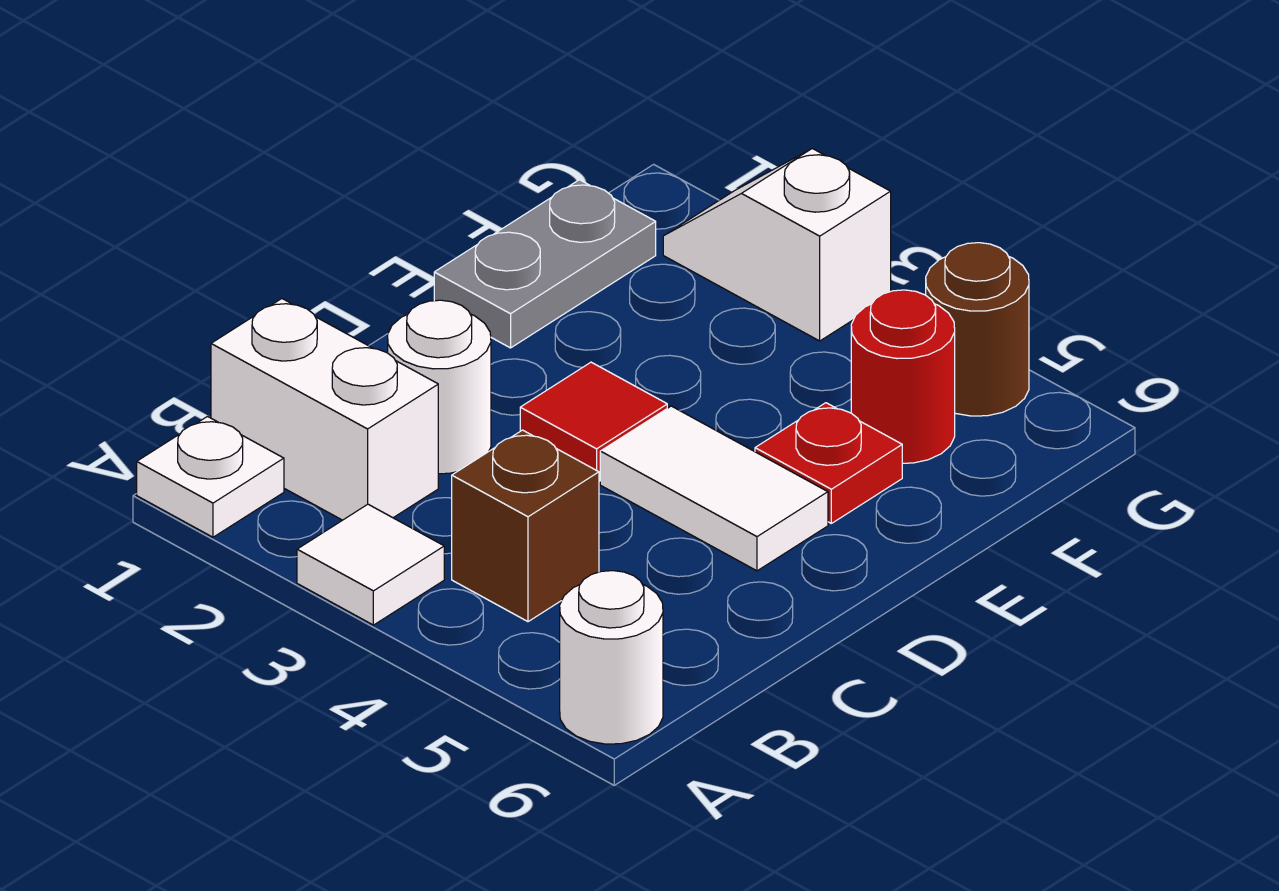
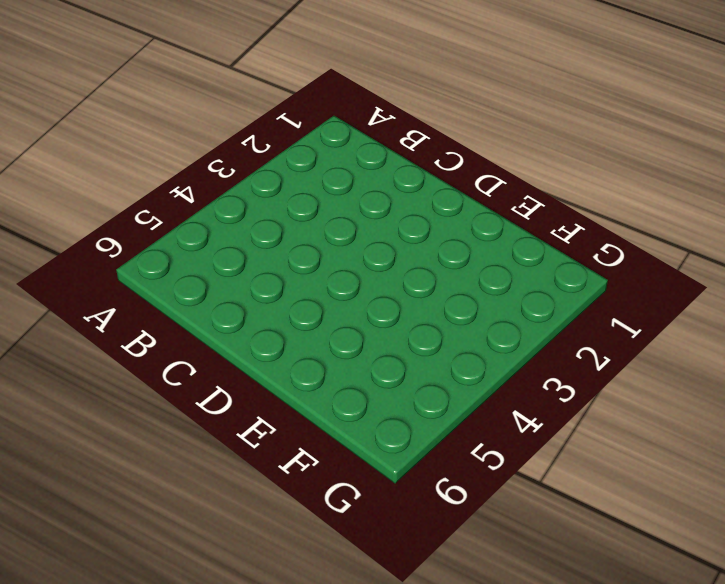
none -> white 1x1 plate [137,417,284,537]
none -> white 1x1 tile [297,504,444,625]
none -> white 1x1 round brick [560,571,663,744]

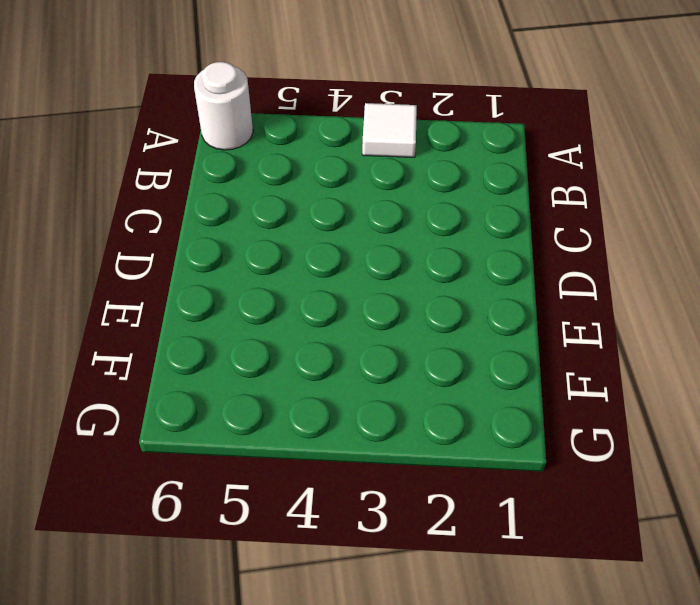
none -> white 1x1 plate [137,417,284,537]
none -> white 1x2 brick [211,299,438,520]
none -> brown 1x1 brick [452,430,599,622]

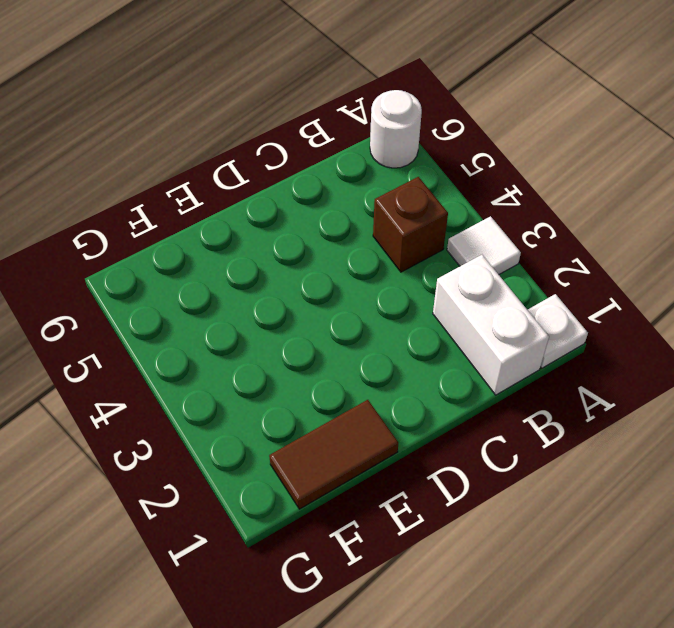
brown 1x2 tile [269,400,398,509] -> grey 1x2 plate [434,180,656,348]
none -> white 1x1 round brick [388,300,491,474]
none -> red 1x1 tile [520,362,667,481]
none -> white 1x2 tile [600,406,828,571]

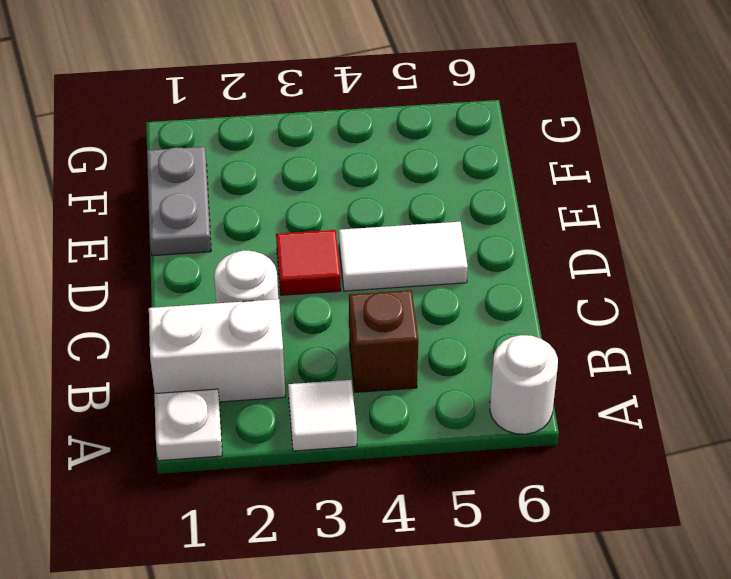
none -> red 1x1 plate [755,403,902,523]
none -> red 1x1 round brick [851,290,955,463]
none -> white 1x2 slope [663,148,891,341]

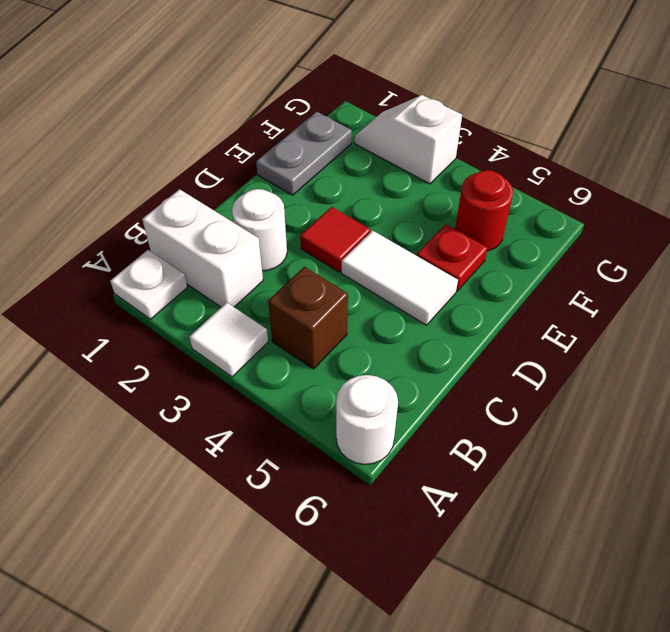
none -> brown 1x1 round brick [926,243,1029,416]

